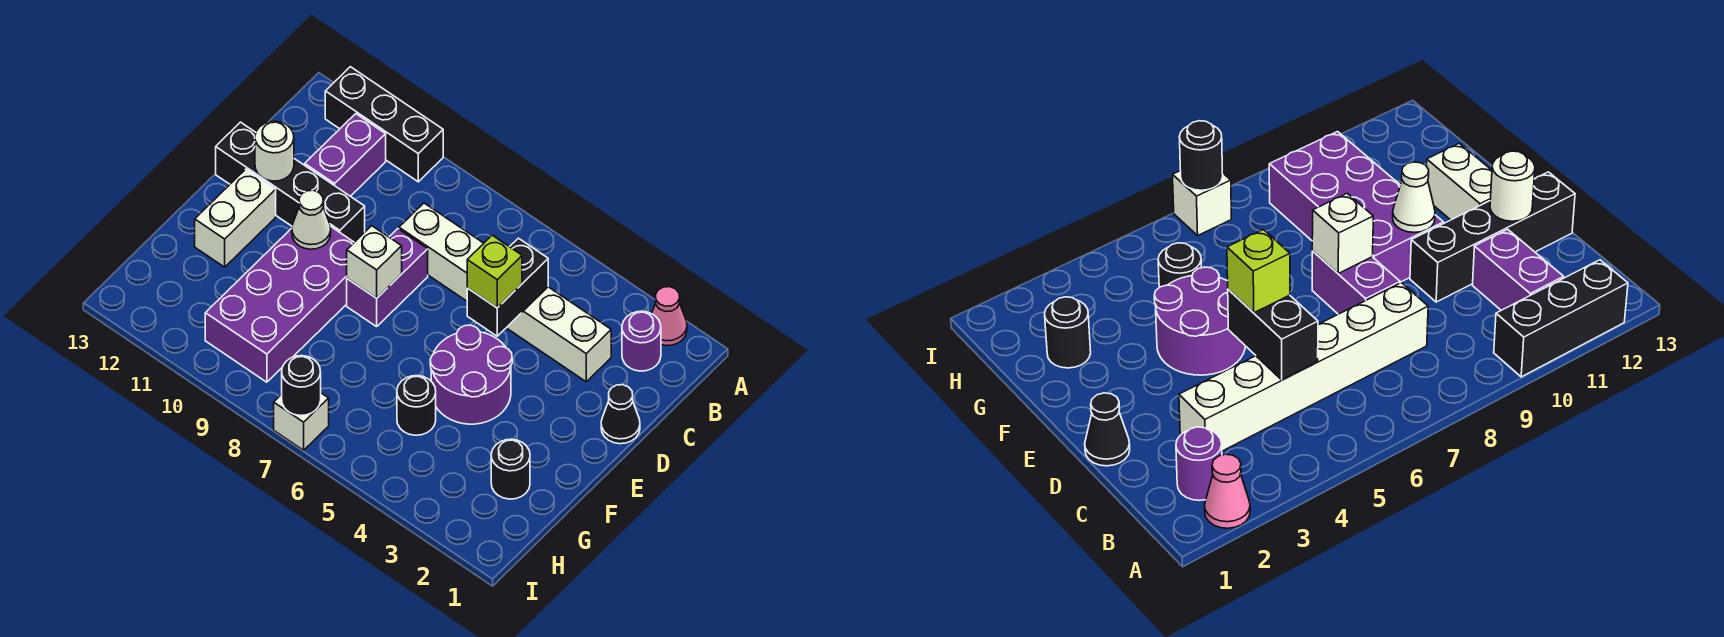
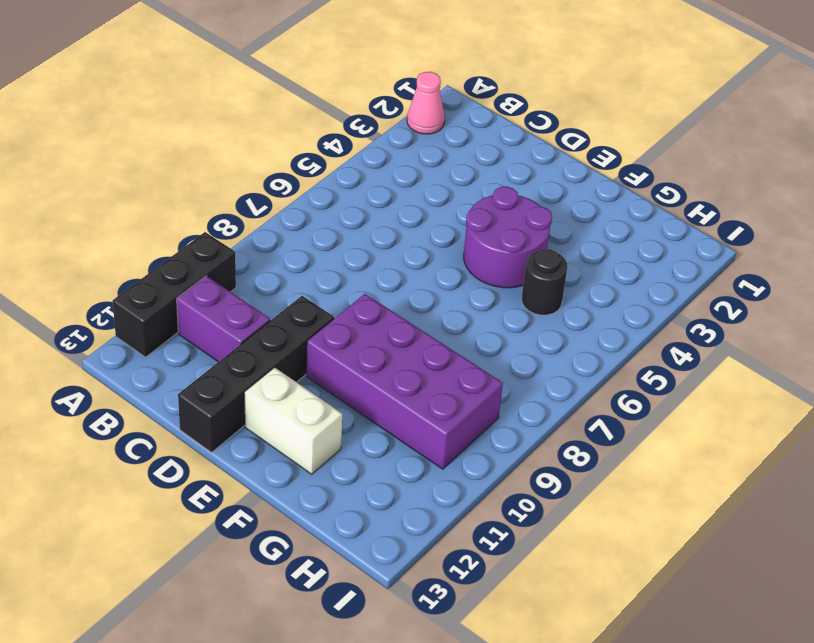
none -> purple 1x1 round brick [622,311,661,371]
none -> white 1x6 brick [399,203,611,382]
none -> black 1x1 cone [601,385,640,444]

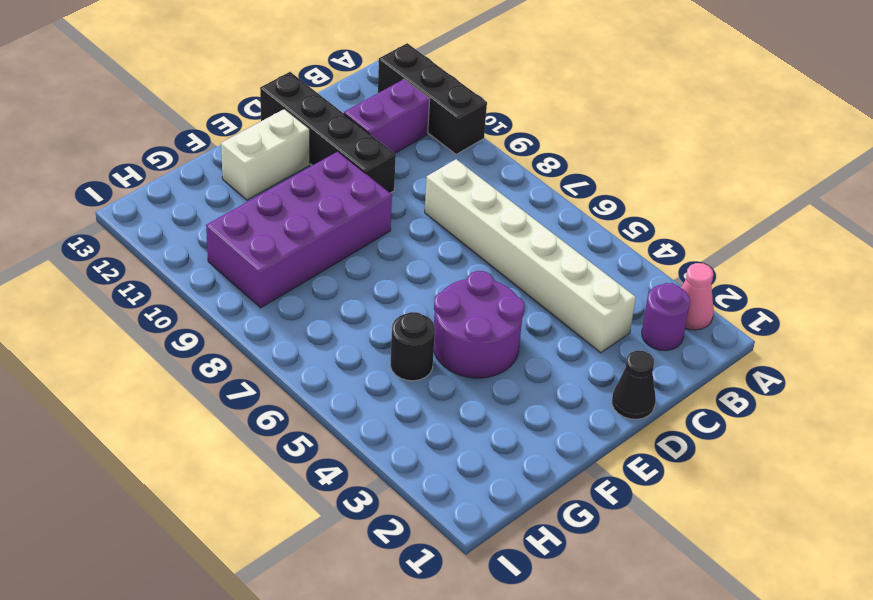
none -> purple 1x2 brick [347,229,428,327]
none -> black 1x1 round brick [491,439,530,499]
none -> white 1x1 brick [274,393,329,450]

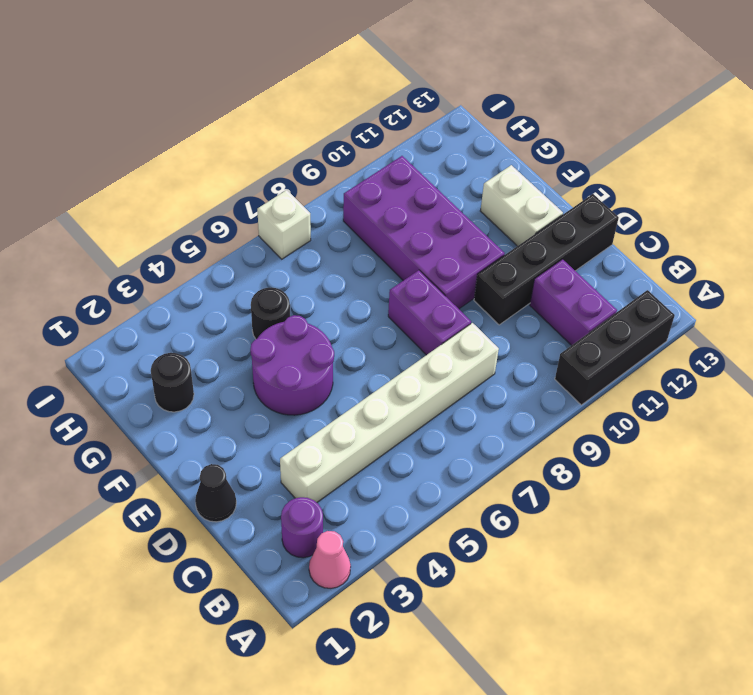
none -> black 1x2 brick [467,238,548,336]
none -> white 1x1 round brick [255,121,294,181]
none -> white 1x1 brick [347,226,402,298]

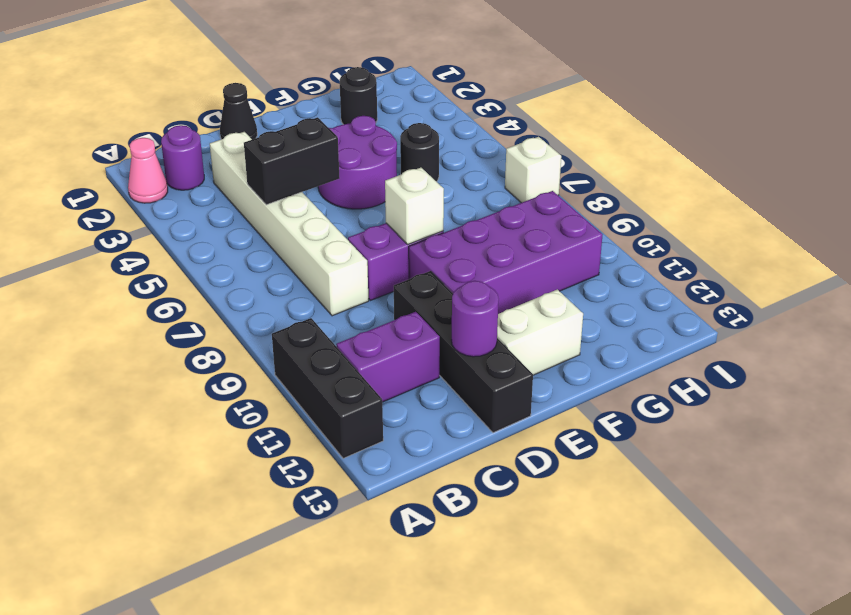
purple 1x1 round brick [452,281,499,357] -> white 1x1 round brick [255,121,294,181]
none -> white 1x1 cone [292,190,331,249]
none -> black 1x1 round brick [282,356,321,415]
none -> lime 1x1 brick [467,235,522,308]

